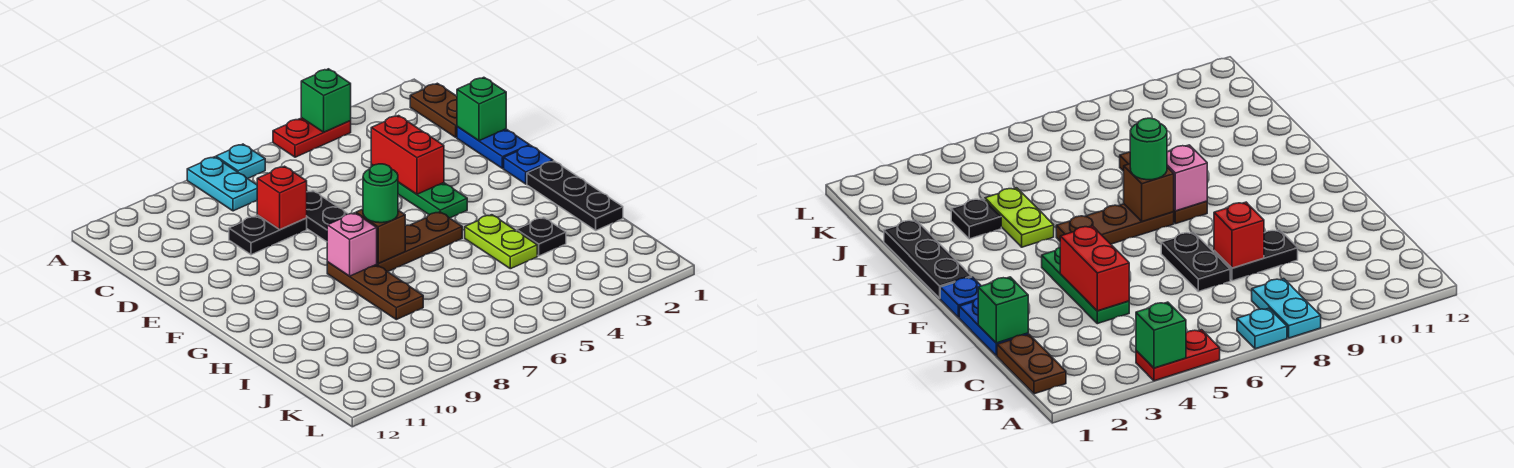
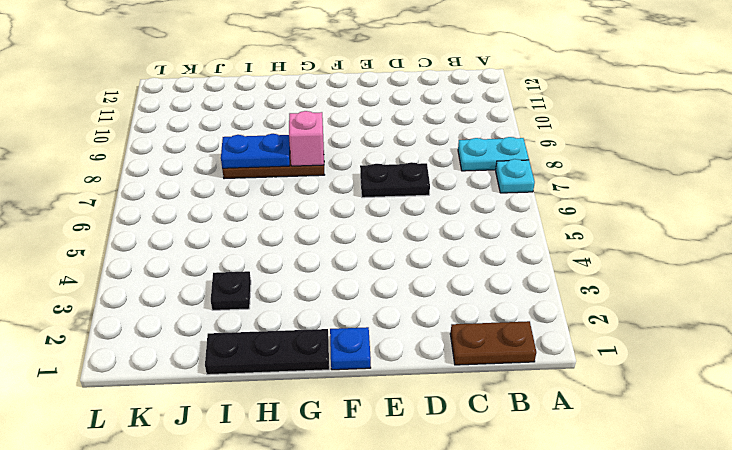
blue 1x2 plate [221,134,290,168] -> blue 1x2 plate moved to [457,127,530,169]
none -> red 1x2 plate [273,118,351,157]
none -> green 1x3 plate [371,165,467,218]
none -> black 1x2 plate [229,215,307,255]

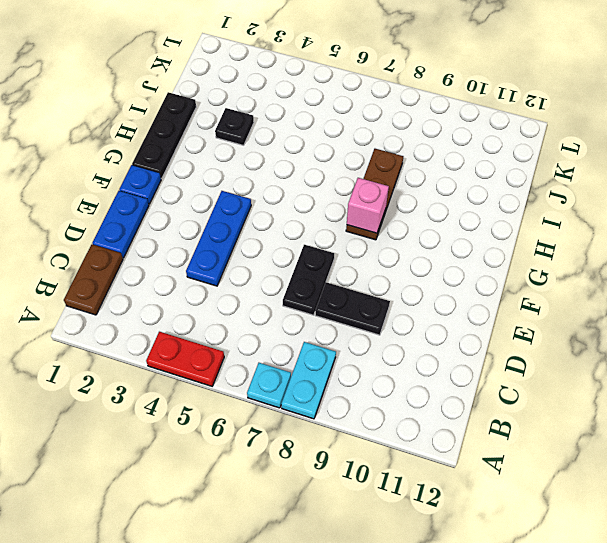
blue 1x3 plate [186,191,251,286] -> green 1x3 plate [371,165,467,218]
none -> brown 1x3 plate [377,212,462,272]
none -> lime 1x2 plate [465,215,537,269]
none -> green 1x1 brick [301,69,351,132]

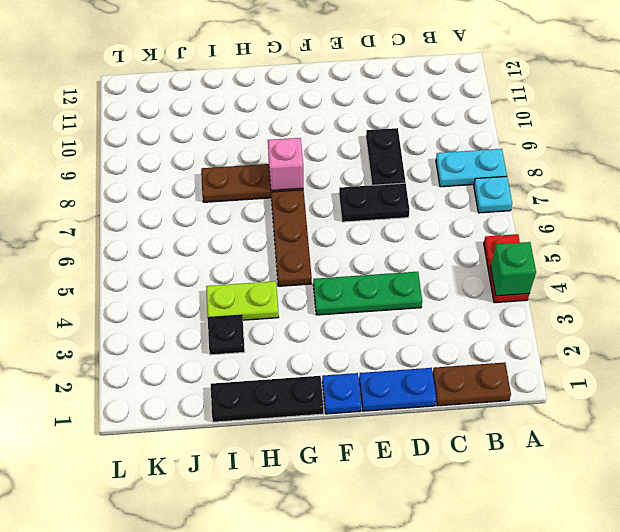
none -> green 1x1 brick [457,77,506,141]
none -> red 1x2 brick [371,116,444,194]
none -> red 1x1 brick [257,166,307,230]

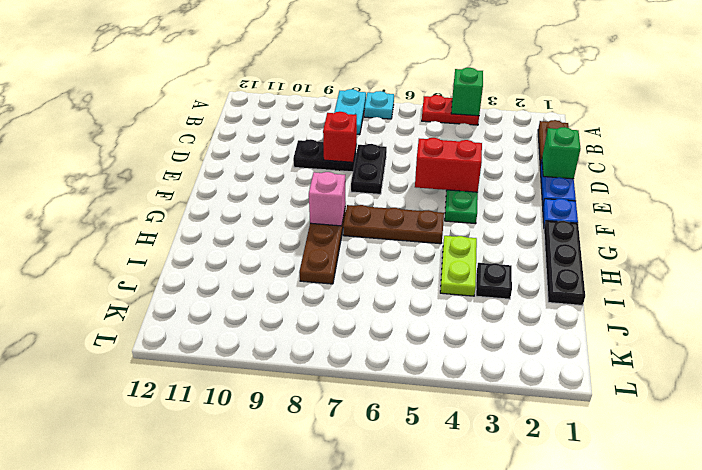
red 1x2 brick [415,138,482,192] -> red 1x2 brick turned to [371,116,444,194]
none -> brown 1x1 brick [356,209,405,263]
none -> green 1x1 round brick [363,164,398,223]

